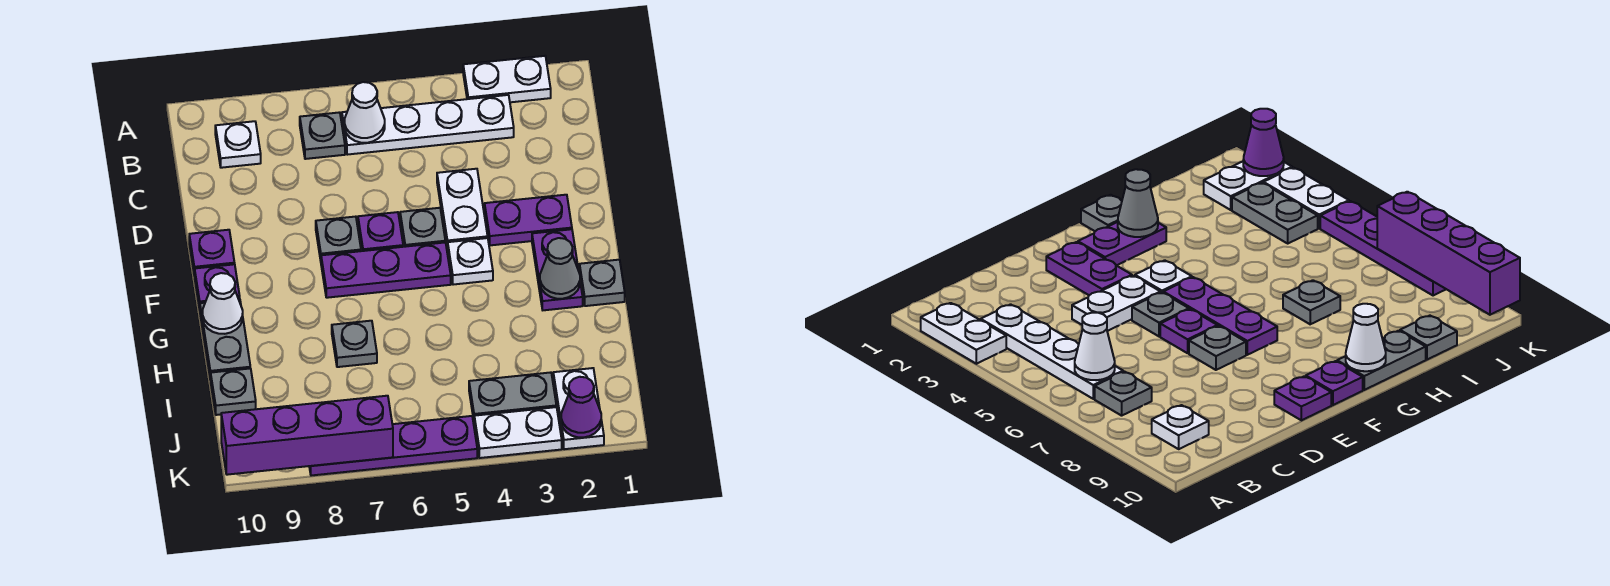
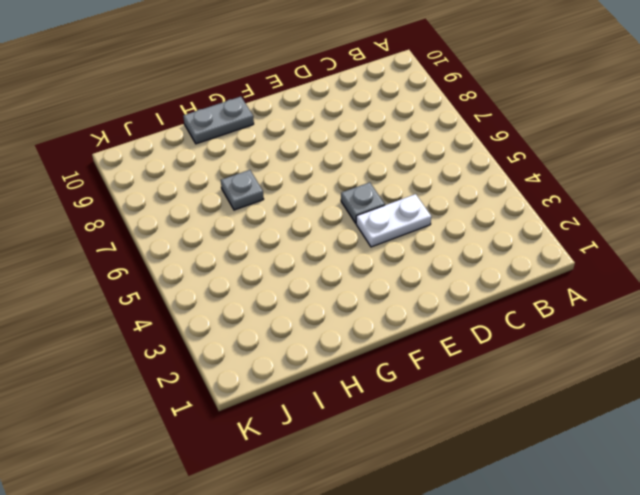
none -> white 1x2 plate [463,56,551,102]
none -> white 1x4 plate [342,95,514,155]
none -> grey 1x1 plate [300,112,345,159]

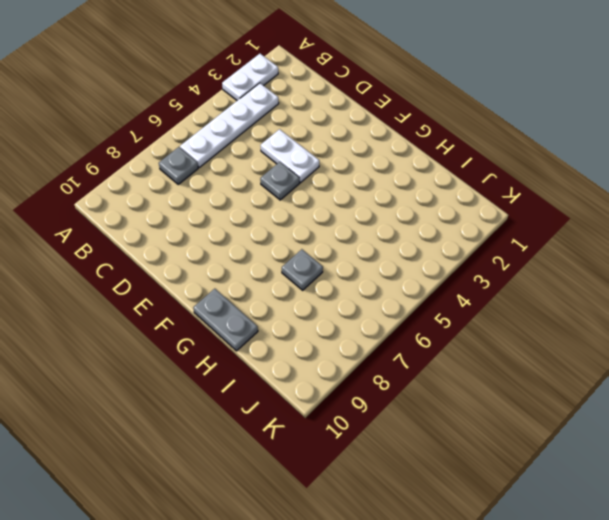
none -> white 1x1 plate [215,121,261,168]
none -> purple 1x2 plate [485,195,572,245]
none -> purple 1x1 plate [358,212,403,251]

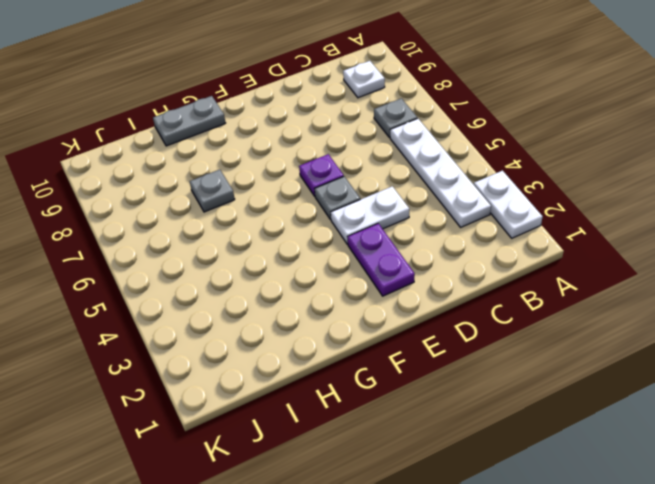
none -> grey 1x1 plate [316,217,361,261]
none -> purple 1x1 plate [189,230,235,276]
none -> purple 1x2 plate [532,229,583,310]

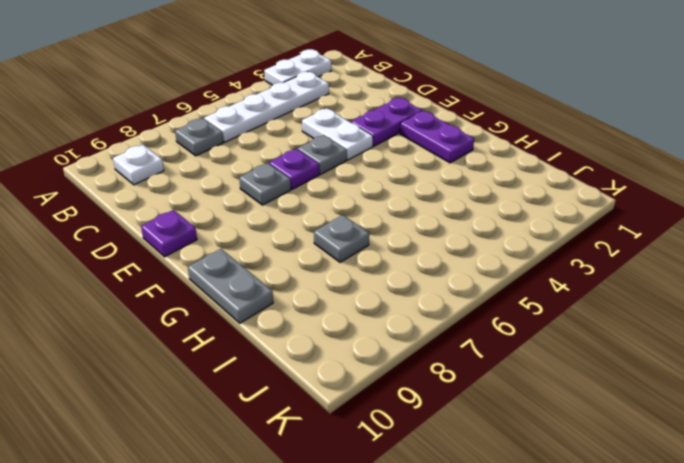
none -> white 1x1 plate [448,238,493,285]
none -> purple 1x3 plate [321,242,451,298]
none -> purple 1x1 plate [195,264,240,309]

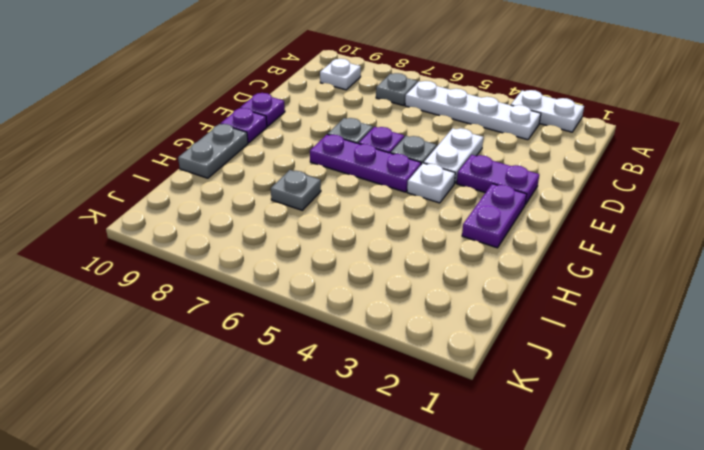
none -> grey 1x1 plate [580,260,625,306]
none -> grey 1x1 plate [211,368,256,415]
none -> white 1x2 plate [553,368,604,449]

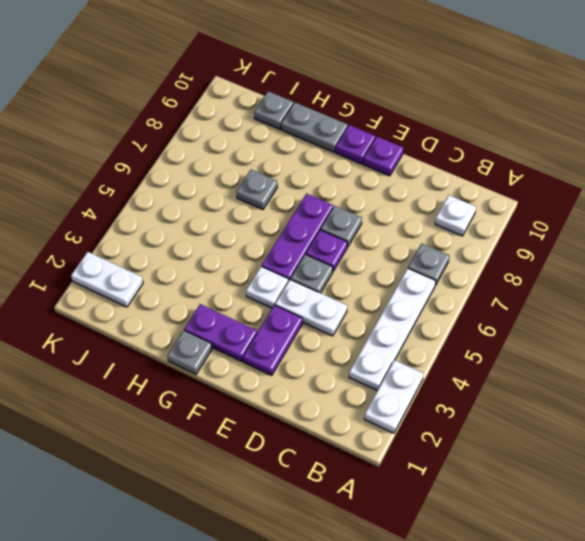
none -> grey 1x2 plate [469,372,556,420]
none -> white 1x2 plate [474,407,562,458]
none -> purple 1x4 plate [309,416,477,476]

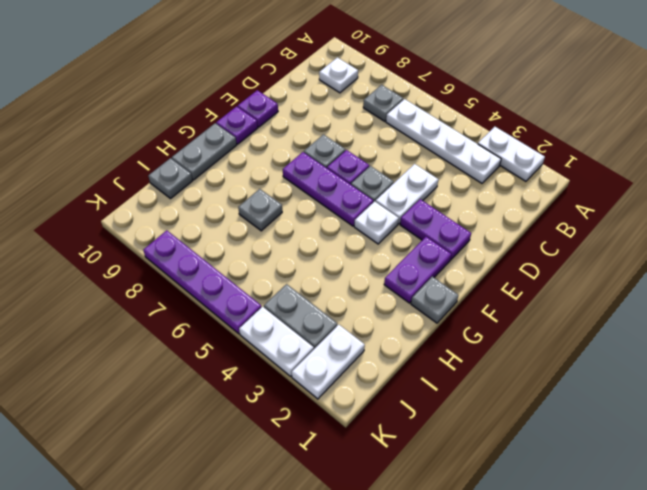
none -> white 1x1 cone [345,82,385,143]
none -> grey 1x1 cone [540,238,580,299]
none -> white 1x1 cone [202,273,243,334]

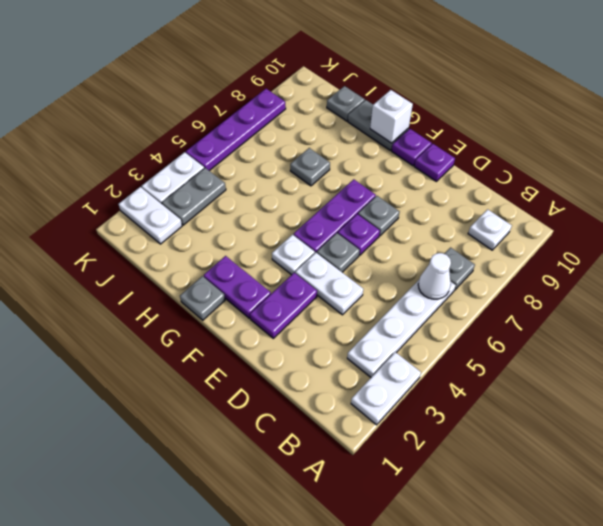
white 1x1 brick [370,90,413,143] -> white 1x1 cone [202,273,243,334]
none -> grey 1x1 cone [540,238,580,299]
none -> purple 1x1 cone [561,377,601,438]
none -> purple 1x4 brick [221,396,393,475]

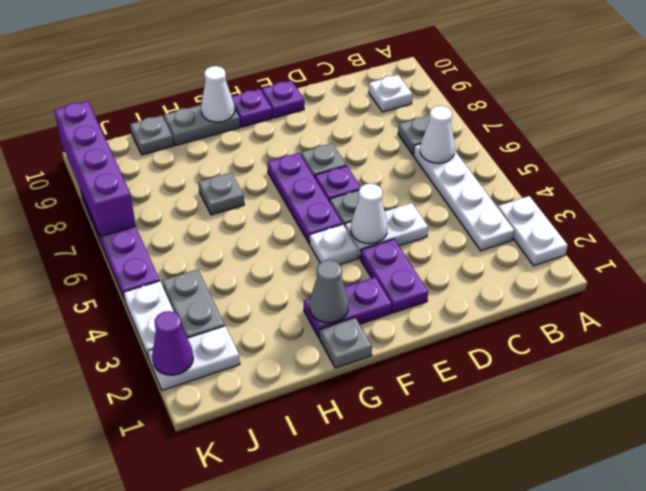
white 1x1 cone [351,183,388,244] -> none

